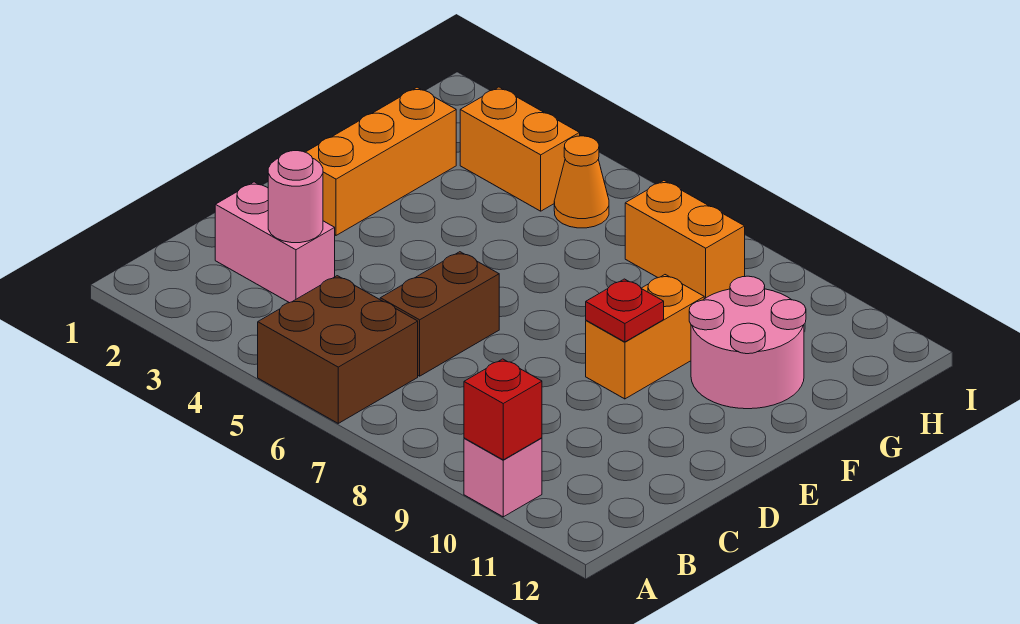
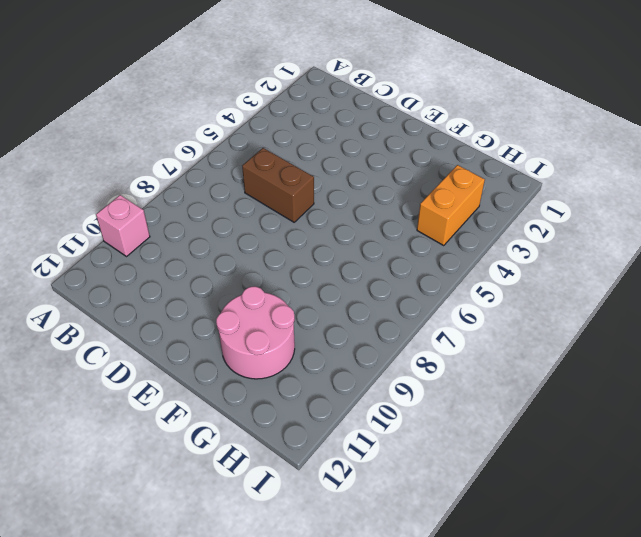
none -> brown 2x2 brick [258,276,418,423]
none -> pink 1x2 brick [215,182,335,303]
none -> orange 1x3 brick [306,87,456,235]

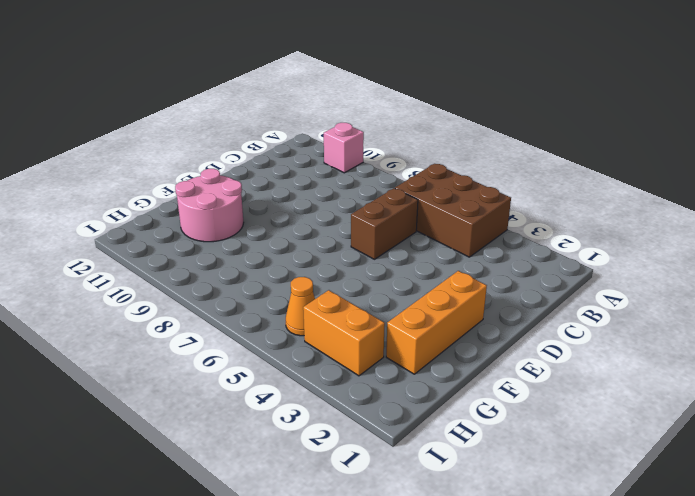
brown 2x3 brick [395,164,511,257] -> brown 2x2 brick [258,276,418,423]
none -> pink 1x2 brick [215,182,335,303]
none -> orange 1x2 brick [586,275,704,399]
none -> orange 1x2 brick [625,181,745,299]

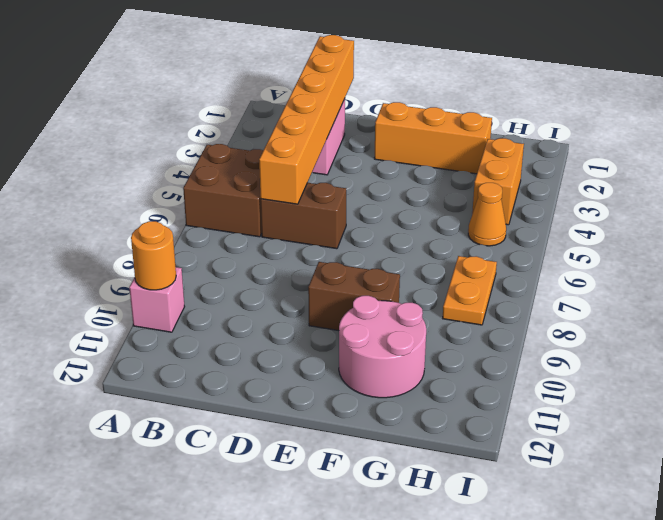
orange 1x1 round brick [131,221,176,290] -> red 1x1 brick [464,359,542,460]
orange 1x6 brick [259,35,354,204] -> pink 1x1 round brick [268,151,323,243]
brown 1x2 brick [308,262,400,331] -> orange 1x2 brick [586,275,704,399]
orange 1x2 plate [443,256,497,325] -> orange 1x2 brick [625,181,745,299]
none -> red 1x1 plate [586,279,664,342]

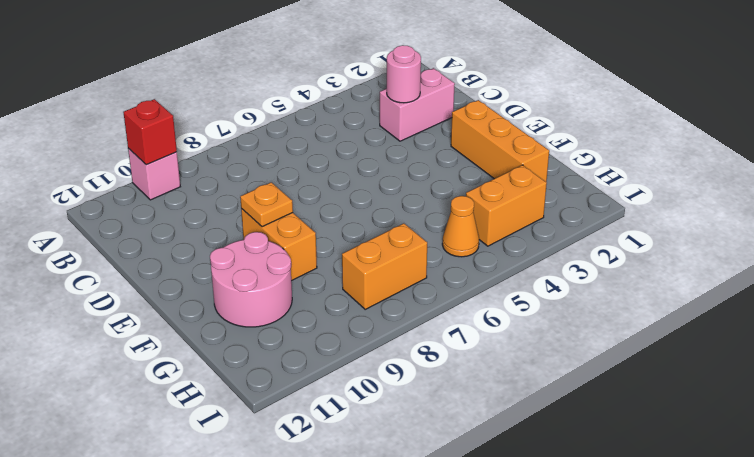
orange 1x1 plate [240,182,293,227] -> red 1x1 plate [586,279,664,342]
none -> brown 2x2 brick [258,276,418,423]
none -> brown 1x2 brick [380,252,499,376]

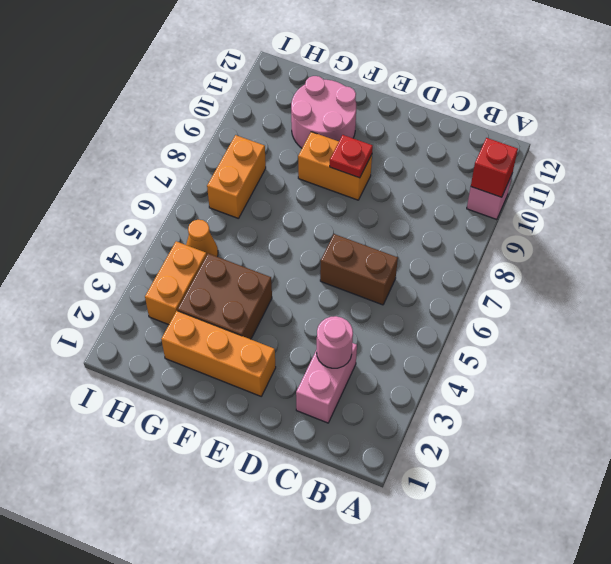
brown 2x2 brick [178,254,272,339] -> brown 2x2 brick moved to [258,276,418,423]

